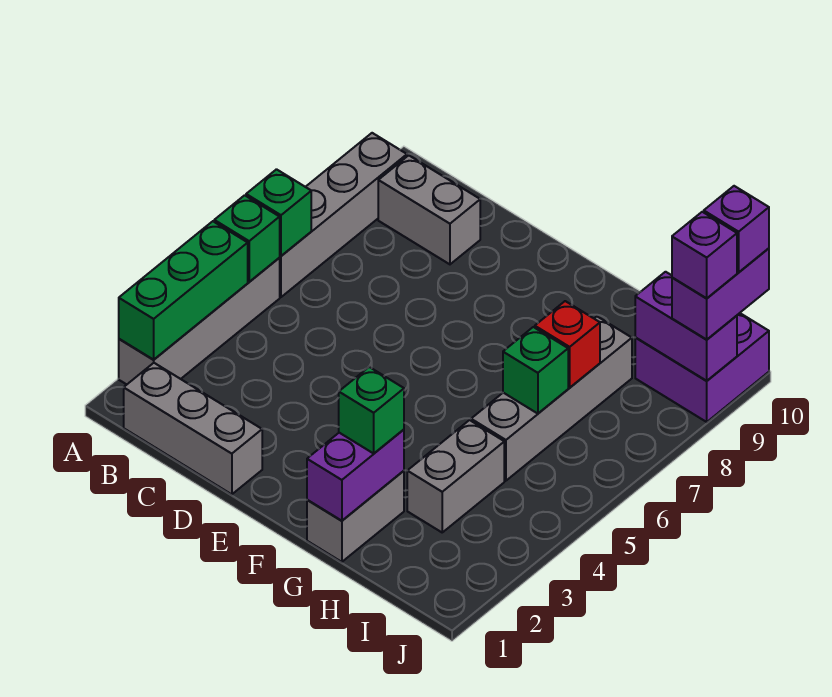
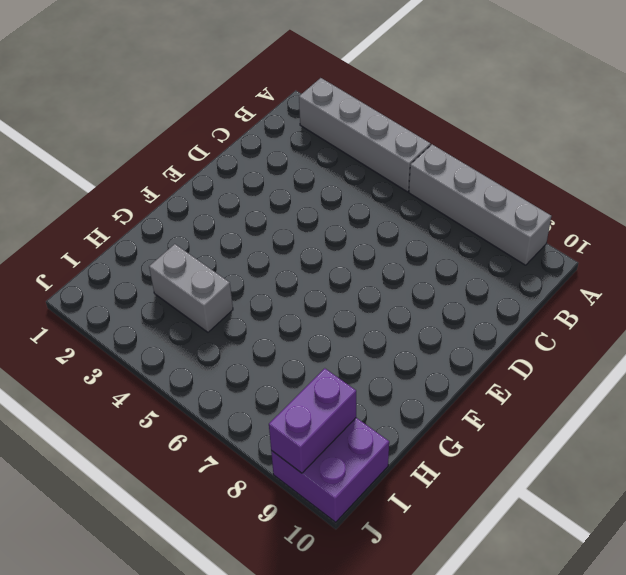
none -> grey 1x3 brick [124,363,262,494]
none -> grey 1x2 brick [378,155,480,264]
none -> grey 1x2 brick [307,471,404,562]

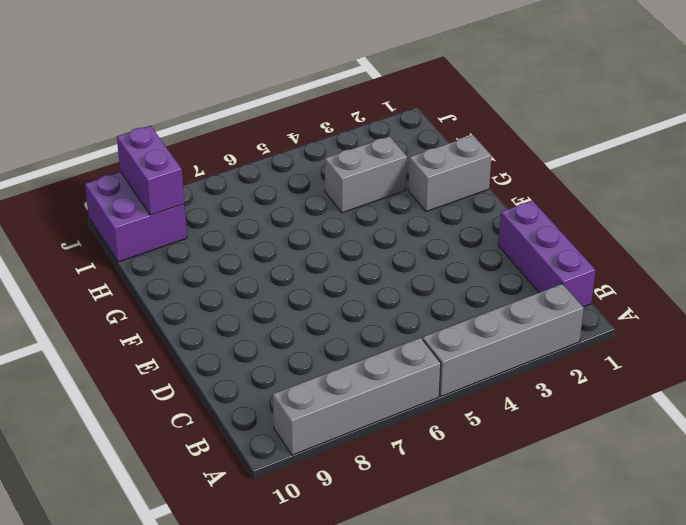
purple 1x3 brick [498,200,595,307] -> grey 1x3 brick [124,363,262,494]
none -> grey 1x2 brick [378,155,480,264]
none -> grey 1x4 brick [471,317,632,481]
none -> green 1x3 brick [119,221,248,360]

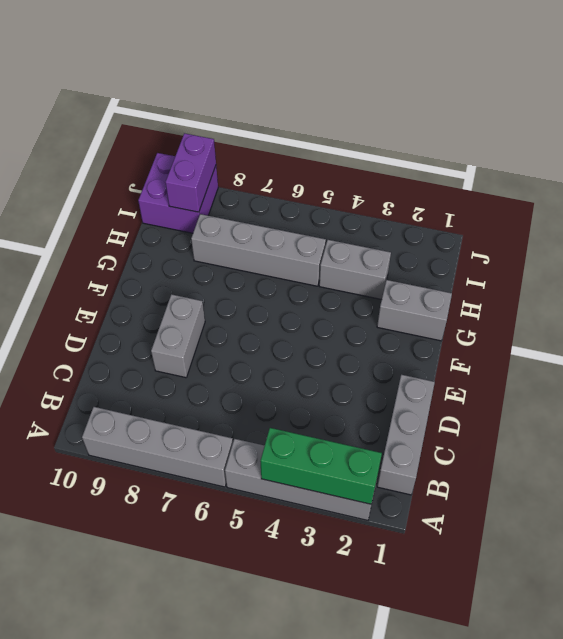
grey 1x2 brick [151,294,205,378] -> grey 1x2 brick moved to [378,155,480,264]
none -> green 1x1 brick [214,195,280,282]
none -> green 1x1 brick [246,169,311,256]
none -> purple 1x2 brick [307,430,404,521]

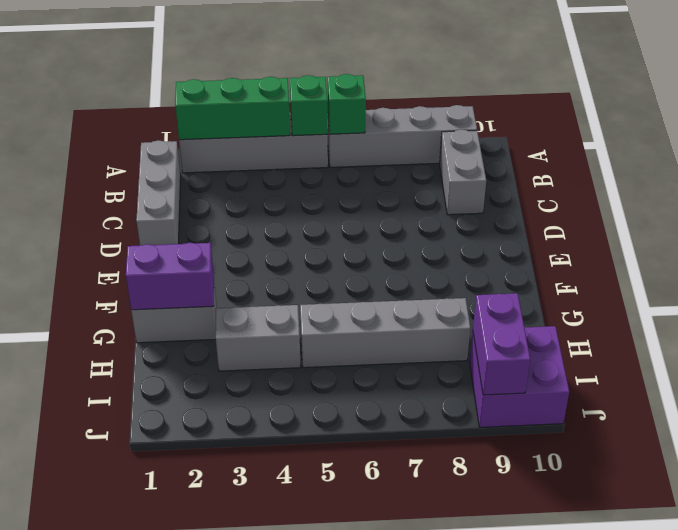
none -> green 1x1 brick [503,327,568,414]
none -> red 1x1 brick [535,301,600,388]
none -> green 1x1 brick [339,367,404,453]

